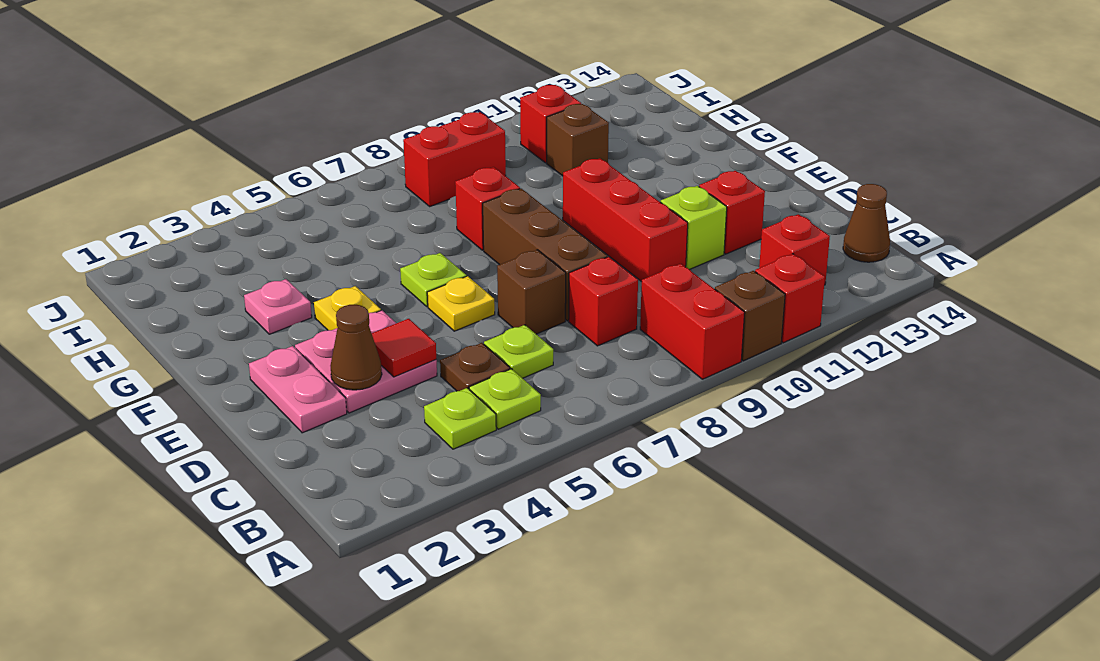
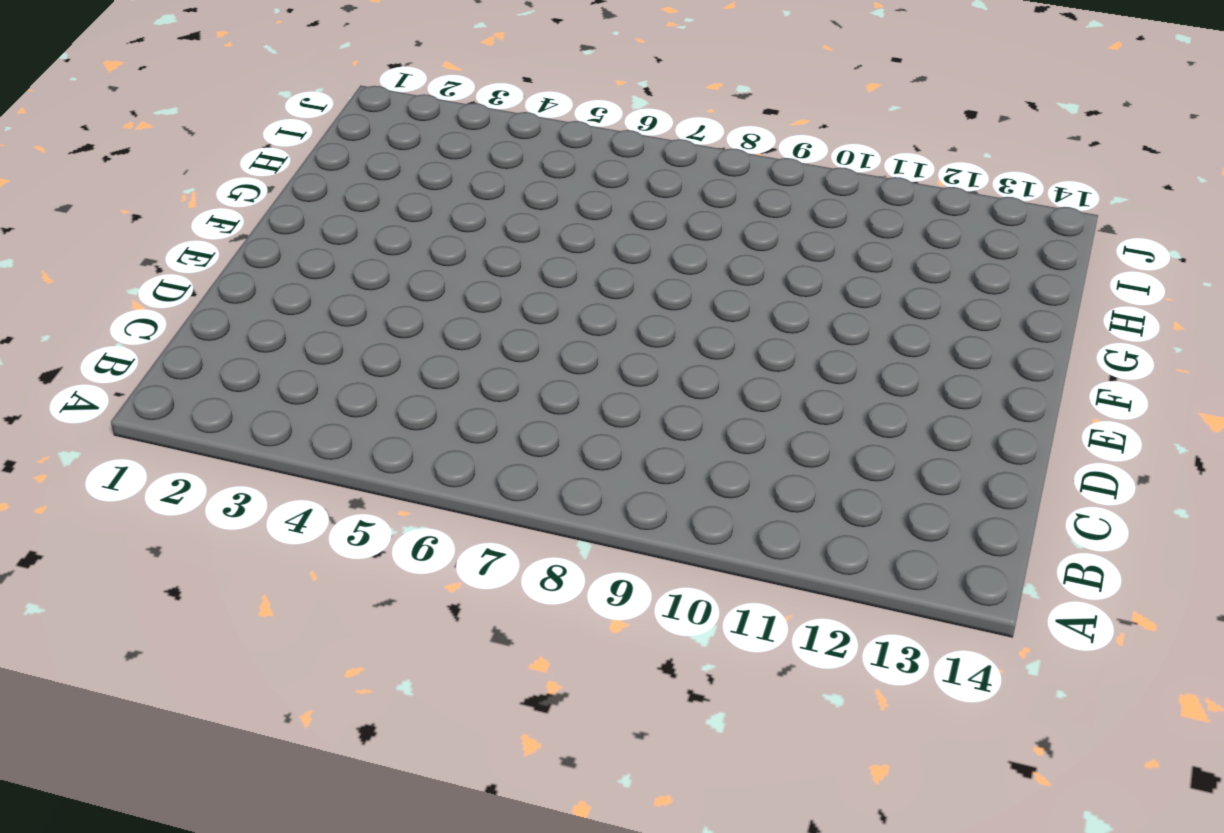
none -> red 1x2 brick [640,264,745,379]
none -> brown 1x1 brick [715,271,785,361]
none -> red 1x1 brick [755,254,825,343]

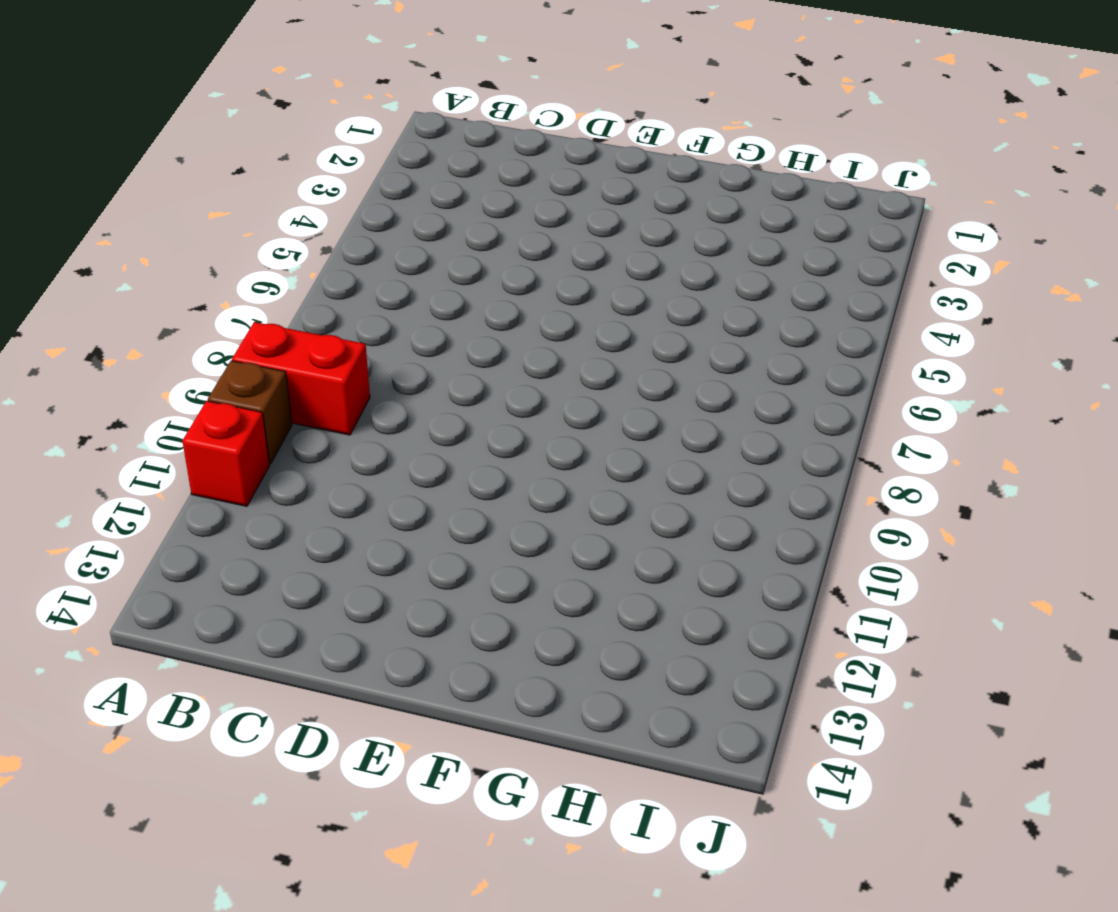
none -> lime 1x1 plate [424,388,496,449]
none -> lime 1x1 plate [469,369,541,429]
none -> red 1x1 brick [759,214,830,285]

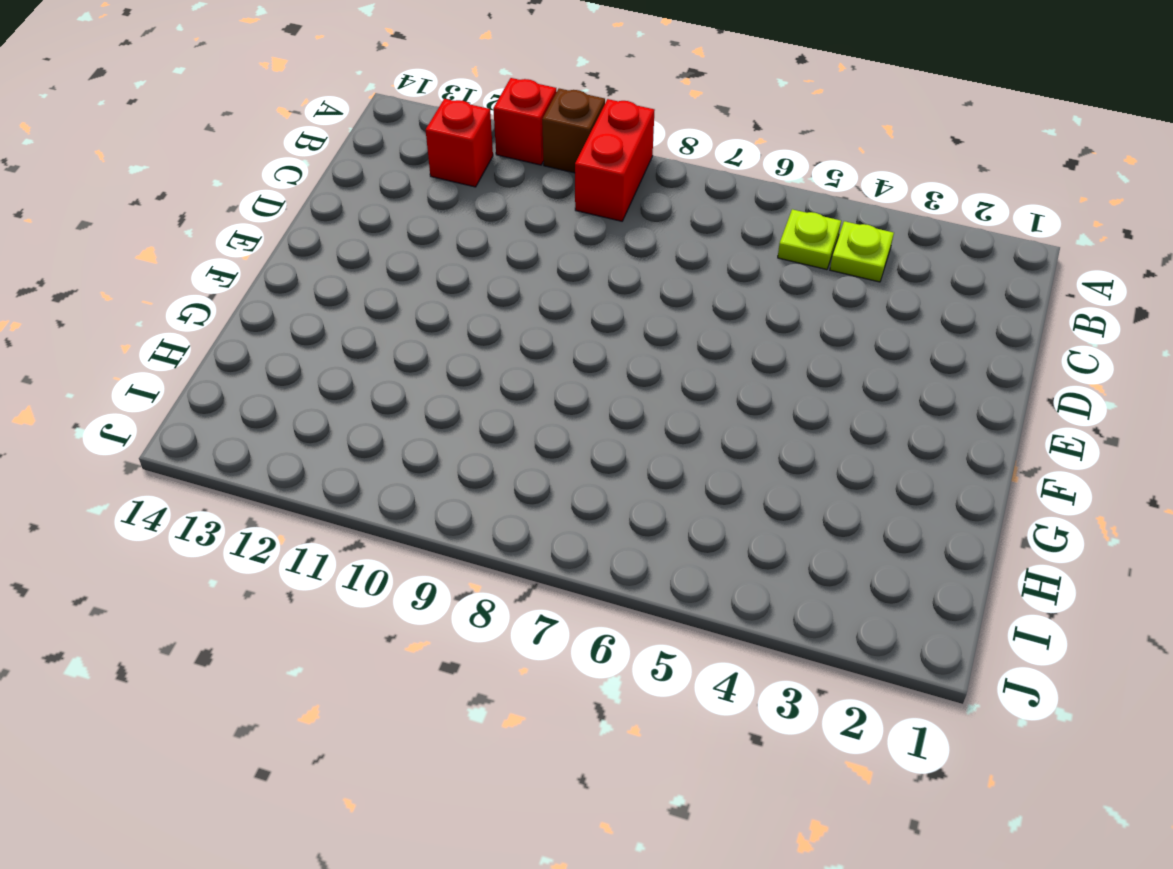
none -> brown 1x1 cone [843,184,890,262]
none -> brown 1x1 plate [440,343,510,391]
none -> lime 1x1 plate [484,325,553,378]

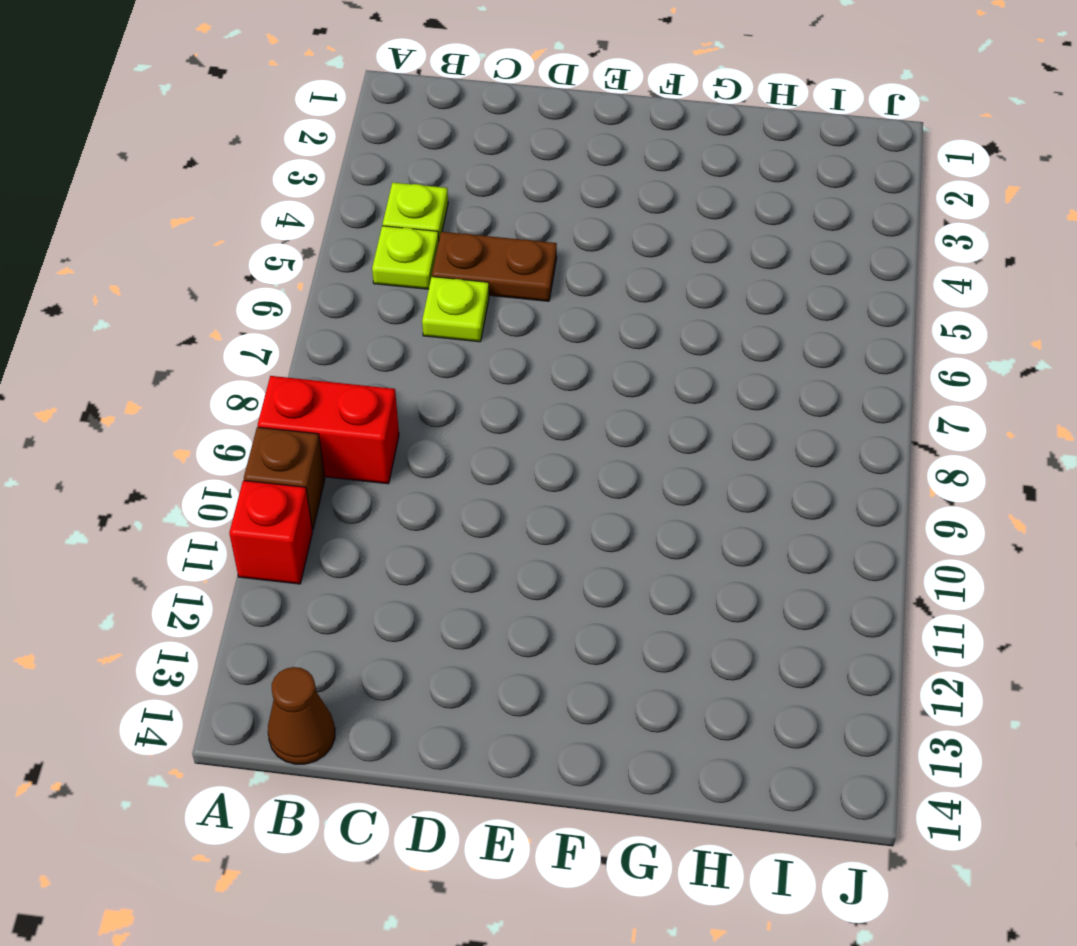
brown 1x2 plate [432,232,557,301] -> brown 1x1 plate [440,343,510,391]
none -> red 1x1 brick [759,214,830,285]
none -> red 1x1 brick [569,257,638,346]
none -> pink 1x2 plate [249,346,347,433]

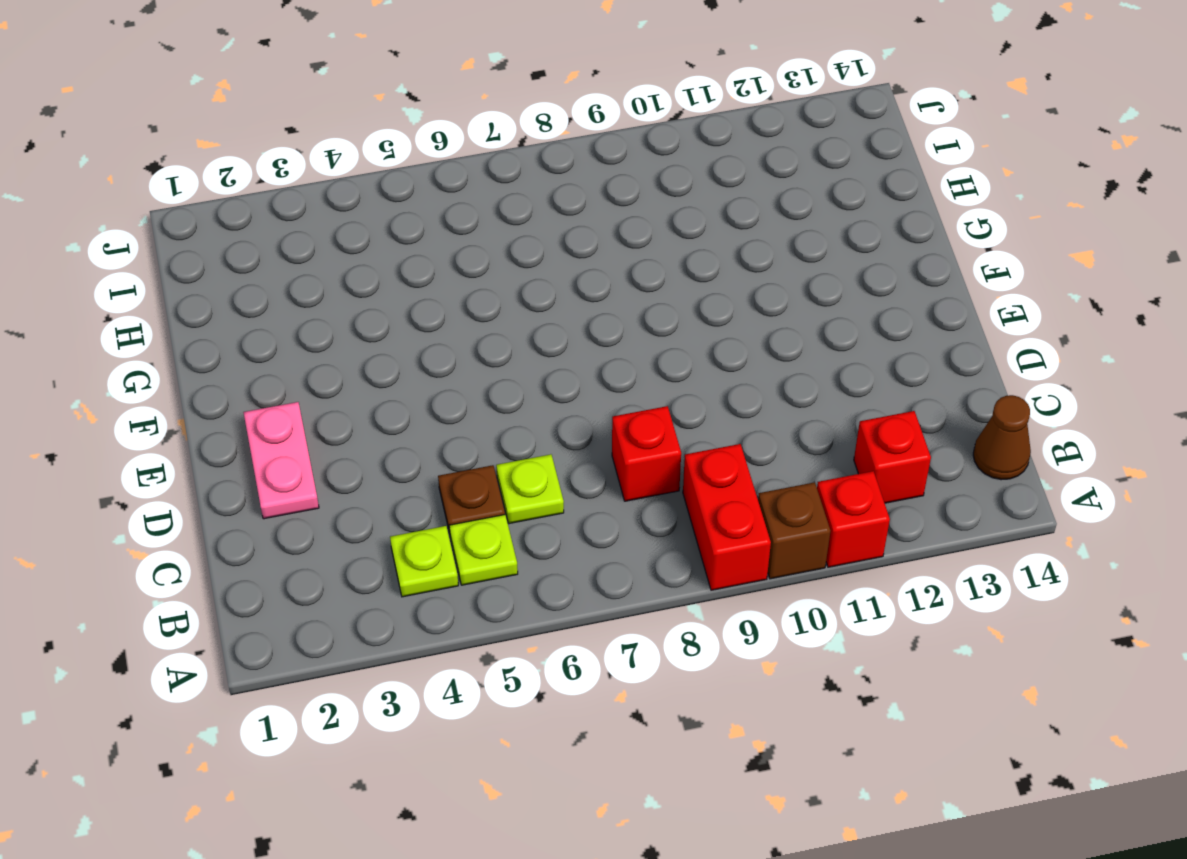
none -> pink 2x2 plate [295,310,437,413]
none -> brown 1x1 brick [497,250,566,334]
none -> brown 1x3 brick [483,189,607,321]

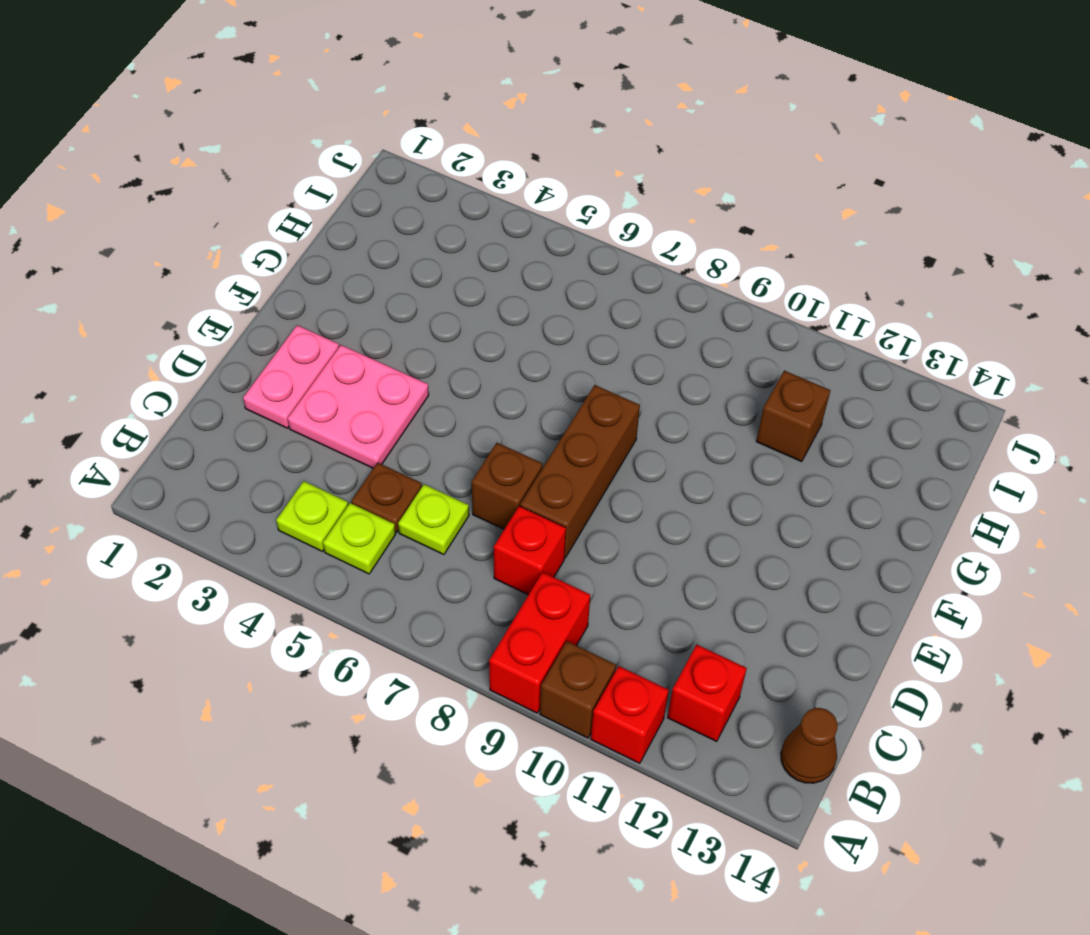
none -> red 1x3 brick [563,158,688,282]
none -> lime 1x1 brick [661,186,727,270]
none -> red 1x1 brick [699,171,765,254]

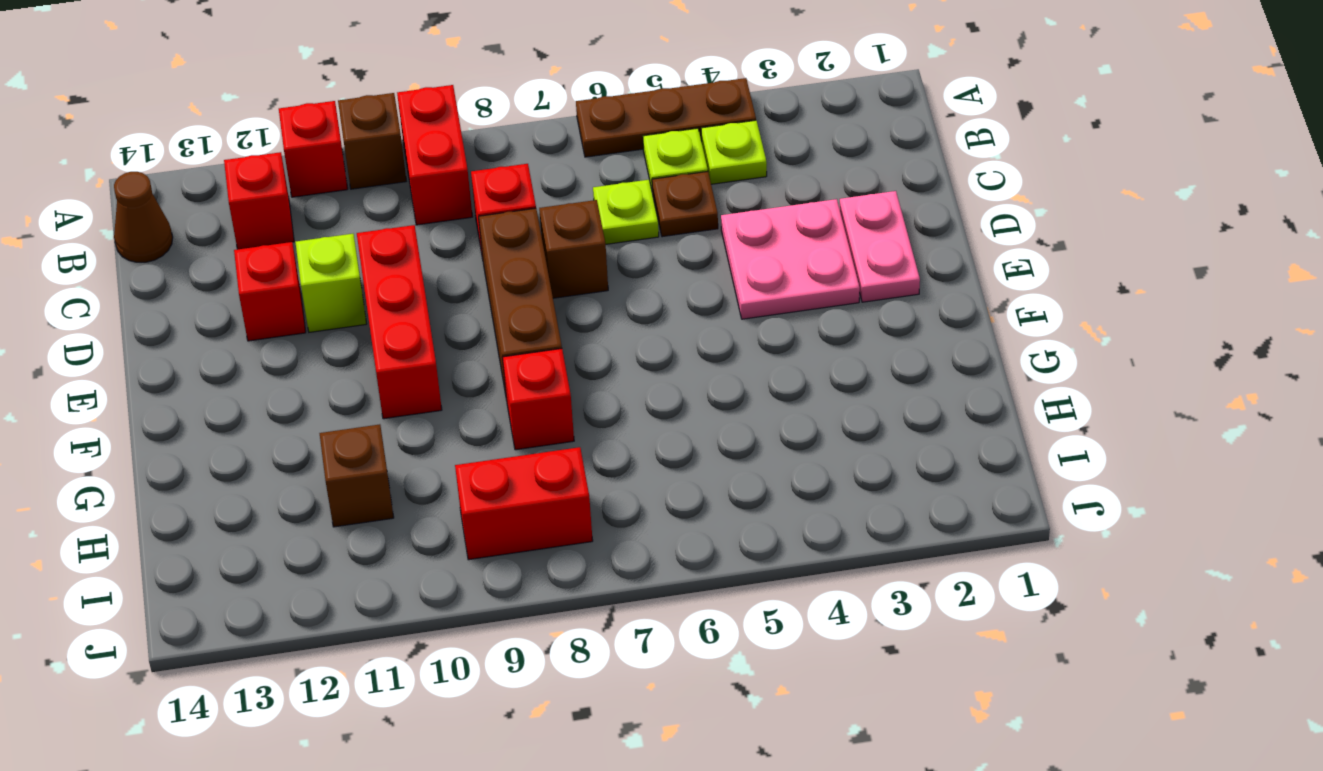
brown 1x3 plate [576,78,756,157] -> none
none -> yellow 1x1 plate [427,276,495,331]
none -> yellow 1x1 plate [314,286,381,330]
none -> lime 1x1 plate [400,253,466,307]

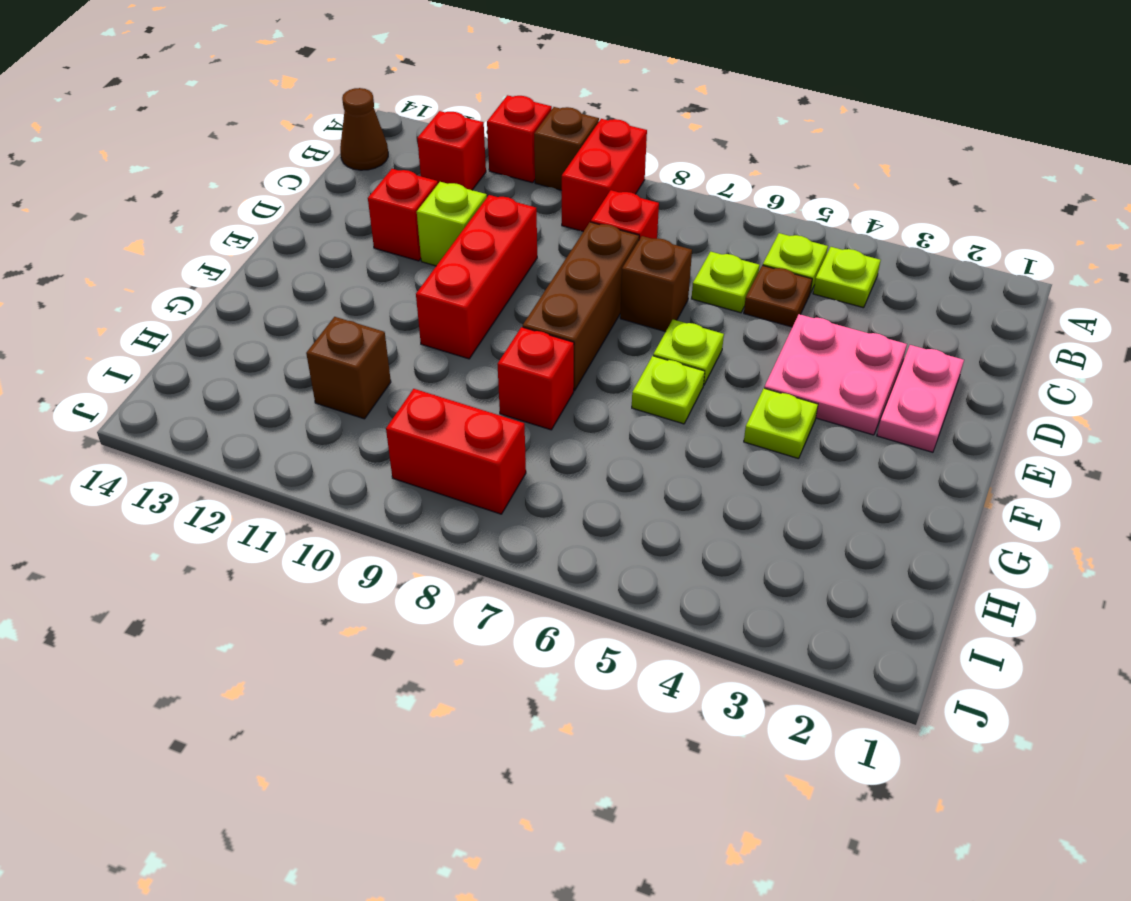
lime 1x1 plate [653,320,724,385] -> yellow 1x1 plate [427,276,495,331]
lime 1x1 plate [744,388,818,459] -> yellow 1x1 plate [314,286,381,330]
none -> pink 1x1 plate [244,279,312,334]
none -> red 1x1 brick [520,85,581,163]
none -> brown 1x1 cone [330,304,382,390]

